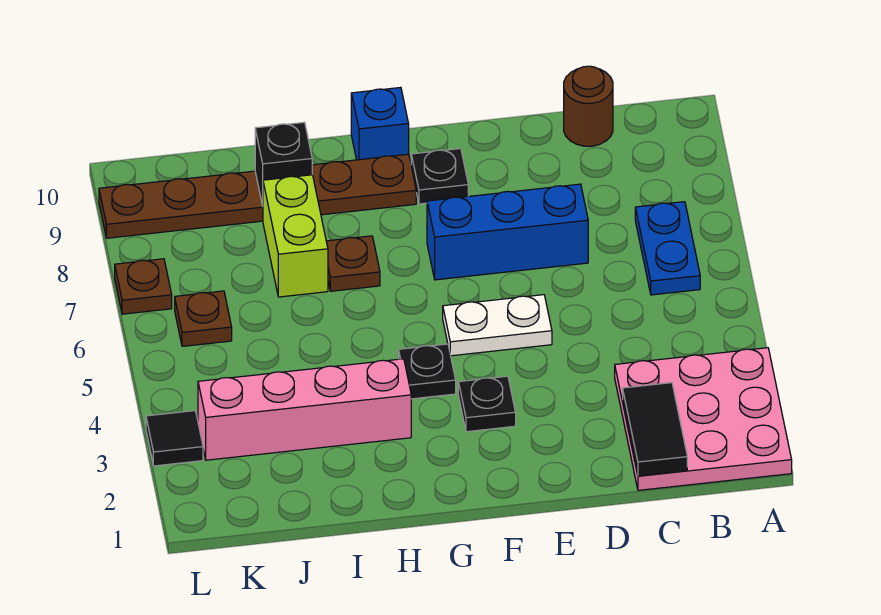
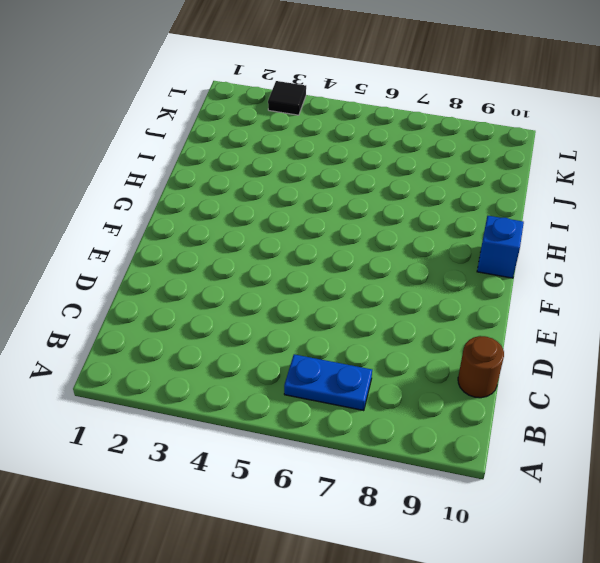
none -> pink 3x3 plate [615,348,792,490]
none -> blue 1x3 brick [427,184,588,280]
none -> white 1x2 plate [443,295,552,356]

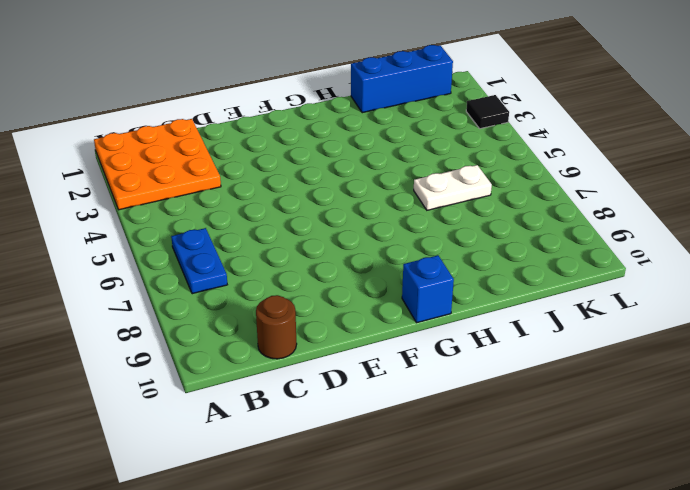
orange 3x3 plate [94,119,221,210] -> pink 3x3 plate [615,348,792,490]
blue 1x3 brick [351,45,453,113] -> blue 1x3 brick moved to [427,184,588,280]
white 1x2 plate [414,165,492,210] -> white 1x2 plate moved to [443,295,552,356]
none -> black 1x1 plate [458,376,516,432]
none -> black 1x1 plate [411,149,468,204]
none -> black 1x1 plate [399,344,456,399]

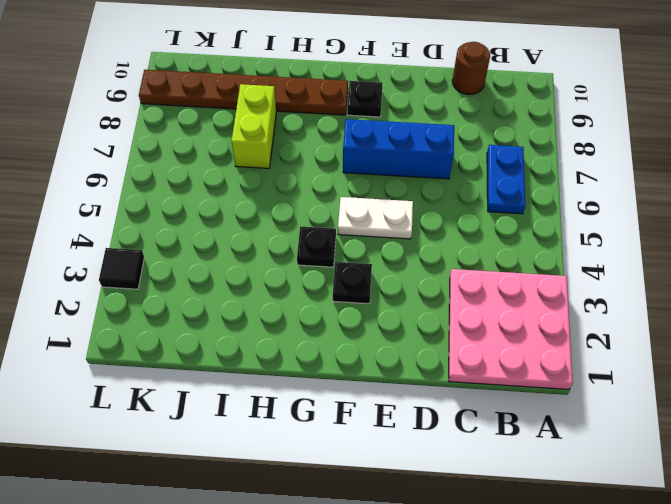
none -> blue 1x1 brick [351,87,409,160]
none -> pink 1x4 brick [198,359,411,460]
none -> brown 1x1 plate [326,236,380,291]

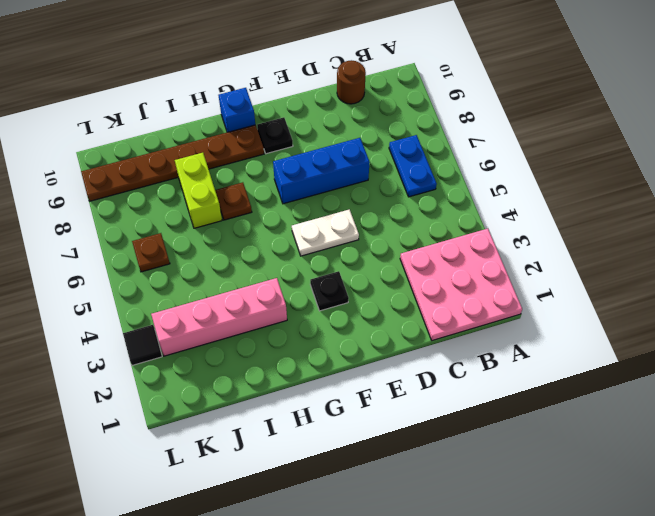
none -> black 1x1 plate [399,344,456,399]
none -> brown 1x1 plate [115,259,172,314]
none -> black 1x2 tile [623,383,687,476]

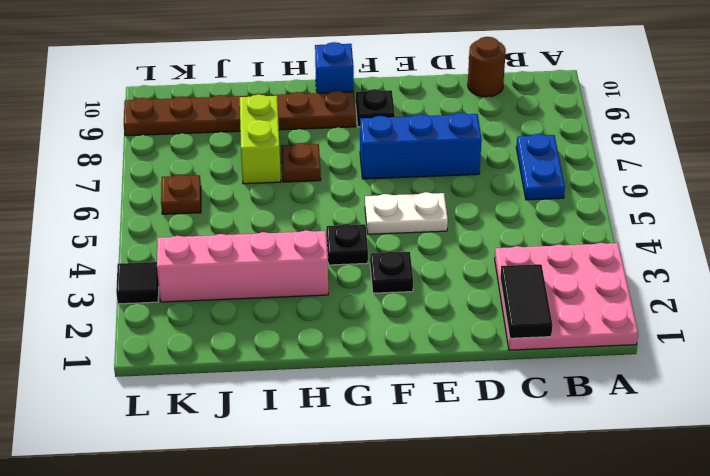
none -> brown 1x1 plate [115,259,172,314]
none -> black 1x1 brick [255,122,312,206]

